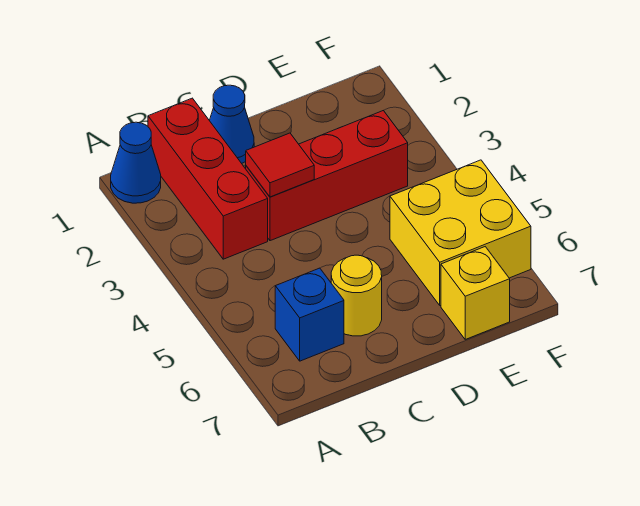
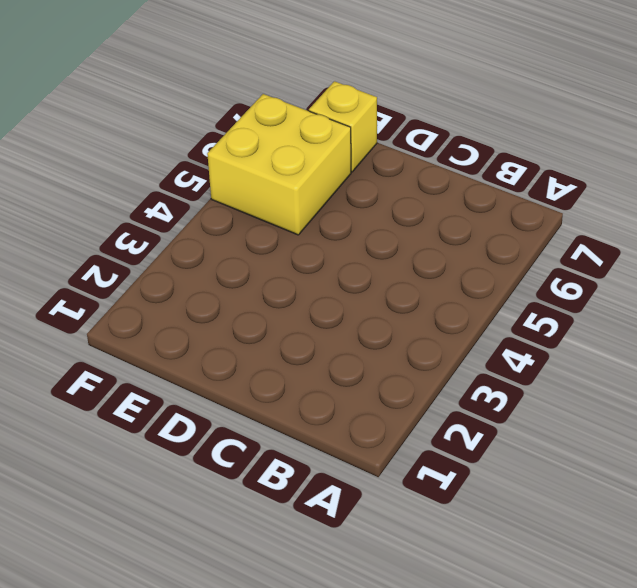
none -> blue 1x1 cone [111,122,161,203]
none -> red 1x3 brick [148,98,268,259]

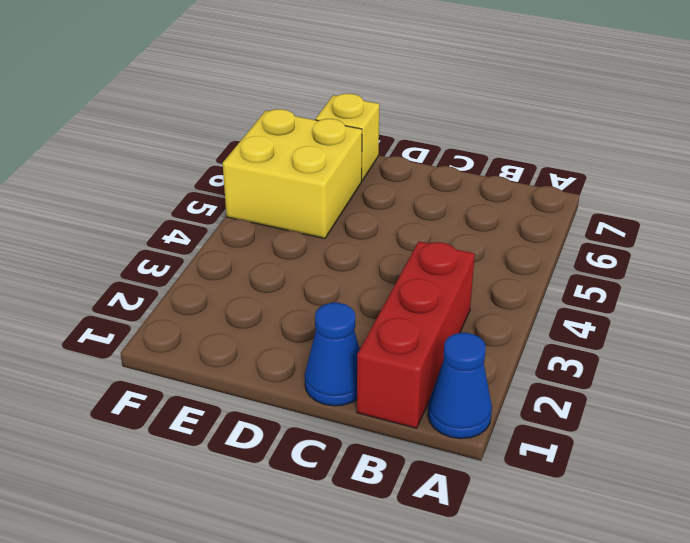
none -> blue 1x1 brick [275,268,344,361]
none -> red 1x3 brick [246,111,408,241]

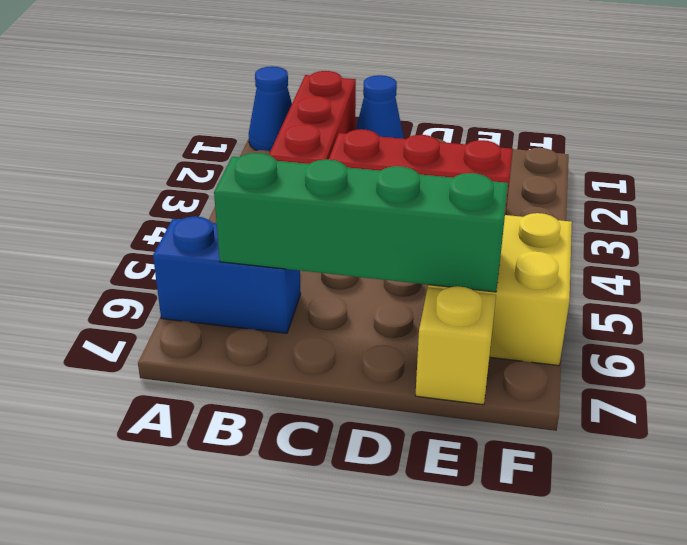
blue 1x2 brick [153,216,301,333] -> blue 1x1 brick [275,268,344,361]
green 1x4 brick [214,153,508,292] -> none
none -> yellow 1x1 round brick [331,255,382,336]
none -> red 1x1 tile [246,133,314,197]

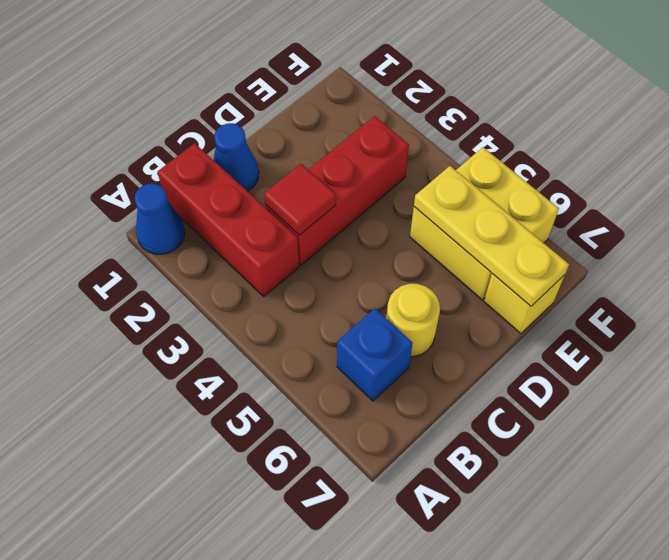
yellow 1x3 plate [414,166,569,306] -> none

